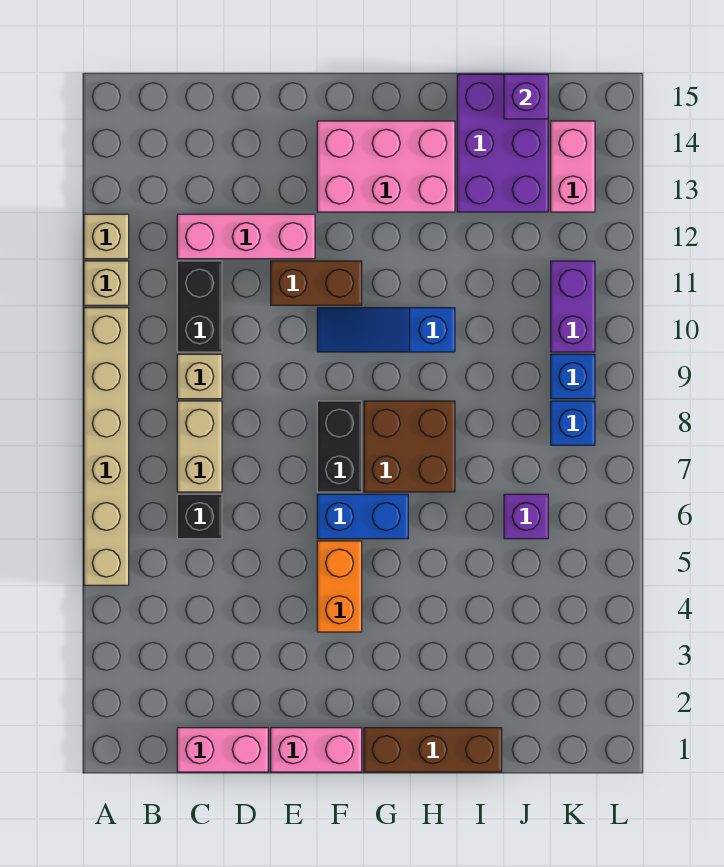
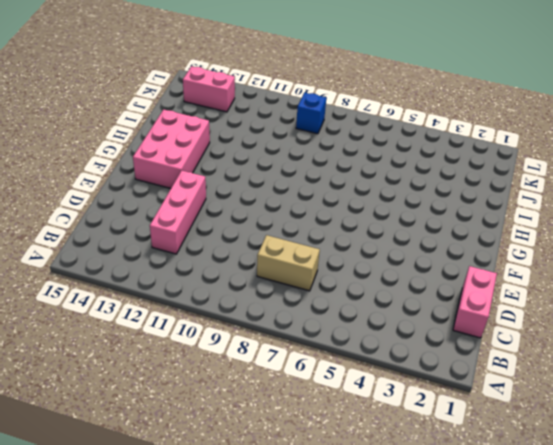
none -> tan 1x6 brick [84,308,129,585]
none -> tan 1x1 brick [84,261,129,305]
none -> tan 1x1 brick [84,214,129,259]

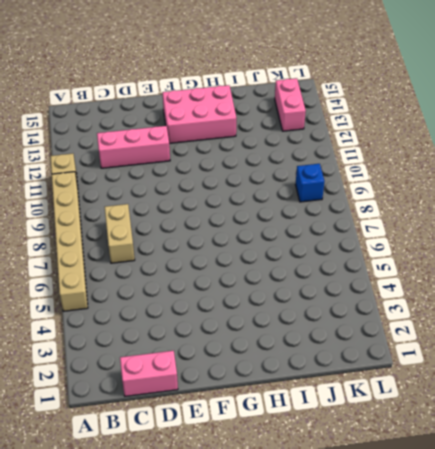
none -> tan 1x1 brick [84,214,129,259]
none -> black 1x1 brick [177,494,222,539]
none -> tan 1x1 brick [177,354,222,399]

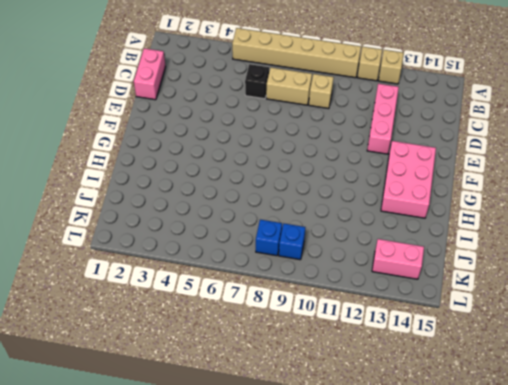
none -> black 1x2 brick [177,261,222,352]
none -> pink 1x2 brick [271,728,362,772]
none -> brown 1x2 brick [271,261,362,305]

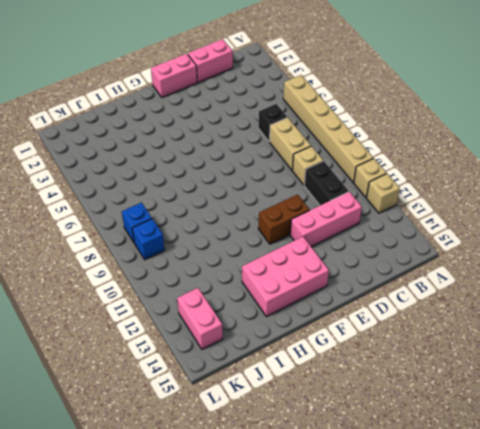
none -> orange 1x2 brick [317,541,362,632]
none -> blue 1x2 brick [317,494,408,539]
none -> black 1x2 brick [317,401,362,492]

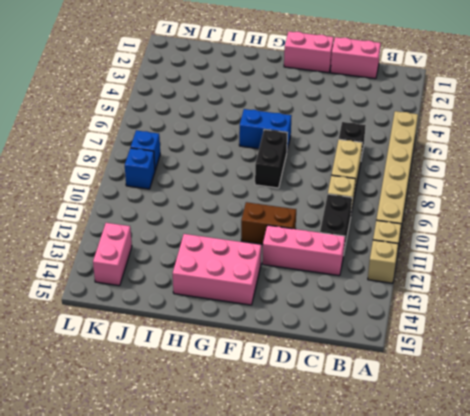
none -> orange 1x2 brick [317,541,362,632]
none -> blue 1x3 slope [317,308,455,352]
none -> brown 1x3 brick [364,728,502,772]

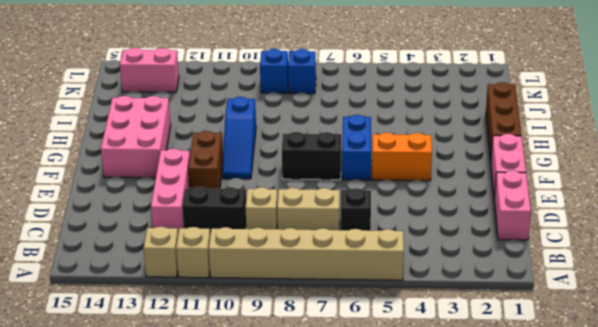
none -> brown 2x2 brick [364,401,455,492]
none -> purple 2x3 brick [457,74,548,212]
none -> purple 1x1 brick [504,494,548,539]

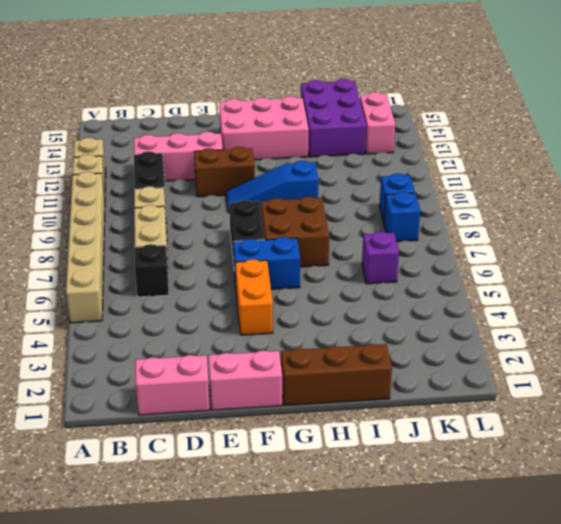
none -> purple 1x2 brick [551,261,595,352]
none -> purple 1x1 brick [504,74,548,119]

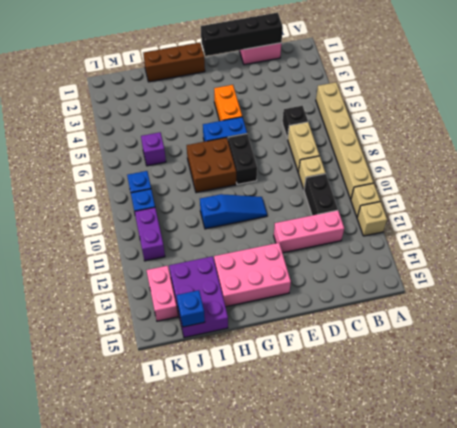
black 1x4 brick [201,13,283,56] -> none
blue 1x1 brick [177,290,205,327] -> purple 1x1 brick [504,74,548,119]
none -> pink 1x2 brick [271,728,362,772]
none -> brown 1x2 brick [271,261,362,305]

